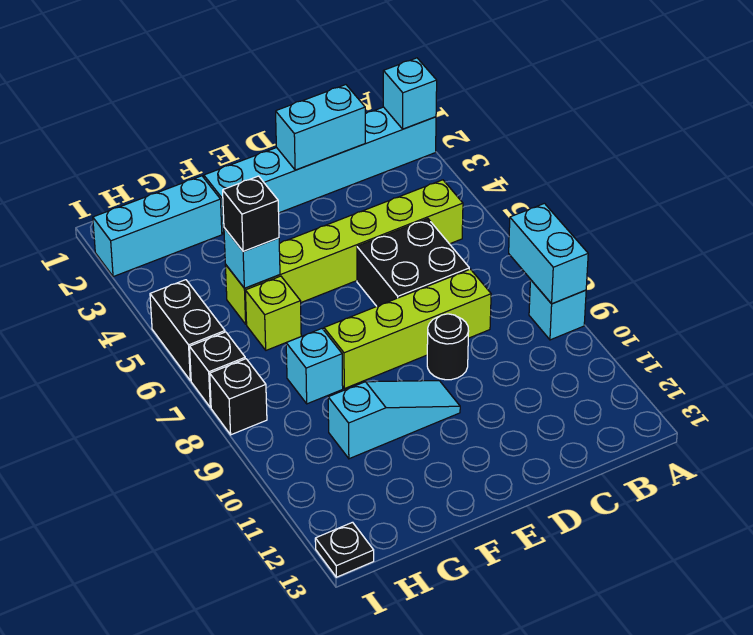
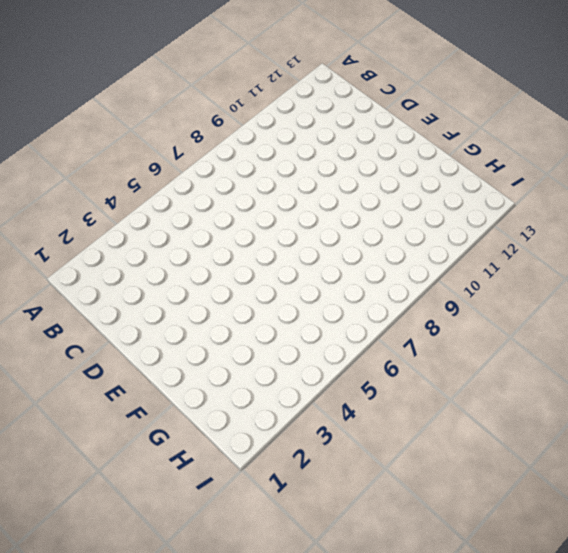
none -> cyan 1x6 brick [204,107,436,234]
none -> cyan 1x1 brick [529,280,586,340]
none -> lime 1x6 brick [225,180,463,324]

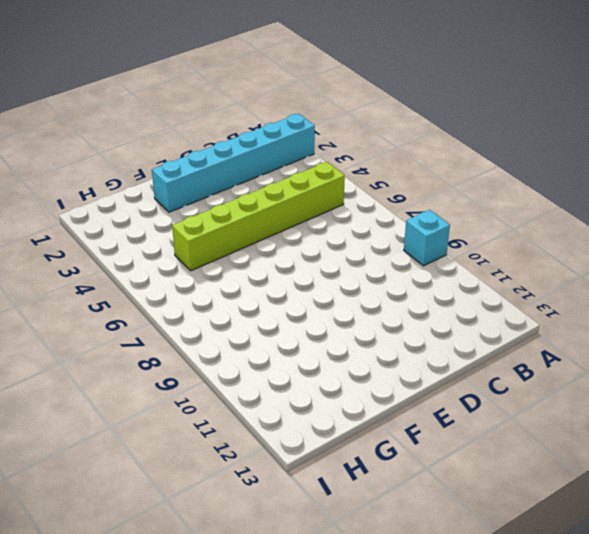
none -> black 2x2 brick [357,219,469,306]
none -> lime 1x4 brick [324,269,491,389]
none -> black 1x1 round brick [427,314,469,380]

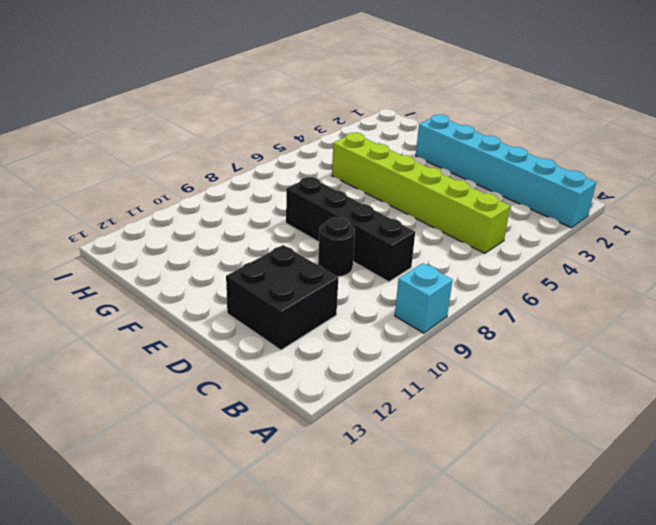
black 1x4 brick [286,177,415,282] -> lime 1x4 brick [324,269,491,389]
black 2x2 brick [226,245,338,350] -> black 2x2 brick moved to [357,219,469,306]
none -> cyan 1x3 slope [328,381,460,459]
none -> cyan 1x3 brick [93,176,222,277]
none -> lime 1x1 brick [245,276,301,350]

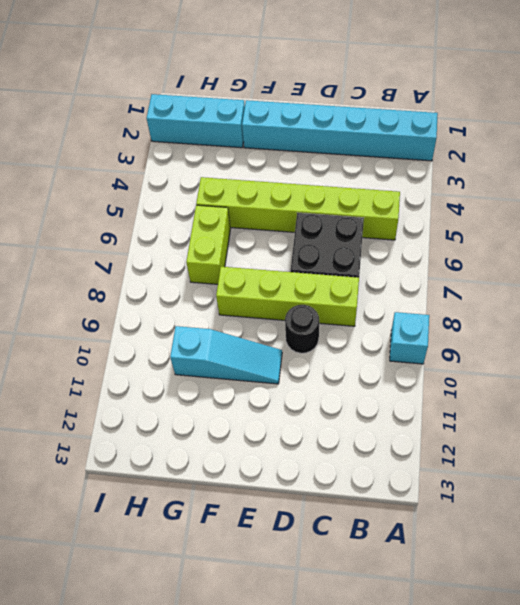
lime 1x2 brick [186,205,230,284] -> lime 1x1 brick [245,276,301,350]
none -> cyan 1x1 brick [286,329,343,404]
none -> black 1x2 brick [150,280,225,381]
none -> black 1x1 brick [190,332,245,407]

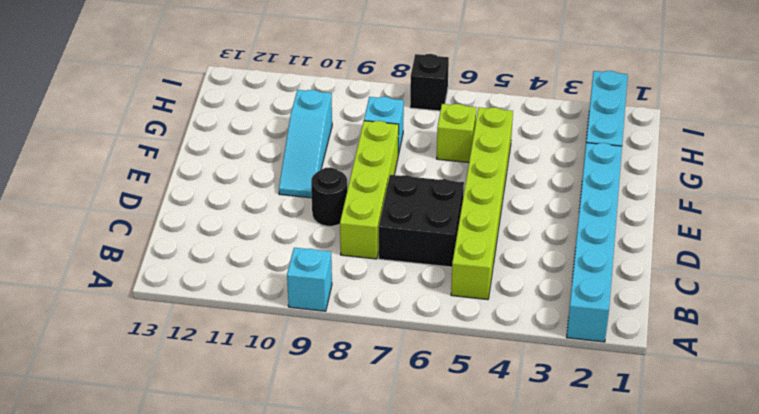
none -> black 1x2 brick [150,280,225,381]
none -> black 1x1 brick [210,359,267,435]
none -> black 1x1 plate [315,522,374,577]

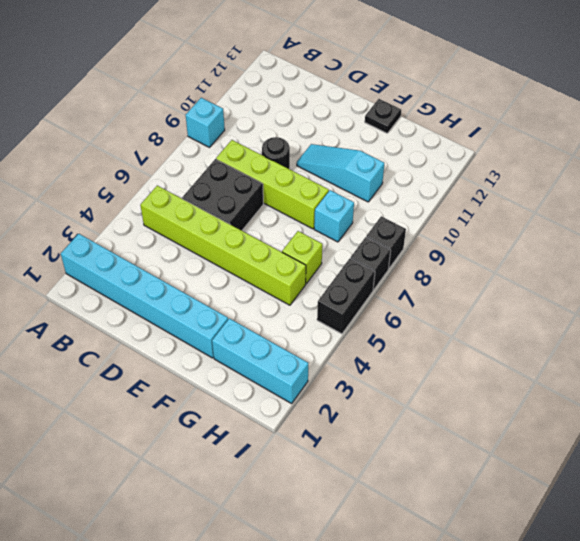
black 1x1 plate [365,99,401,133] -> black 1x1 plate moved to [315,522,374,577]
none -> cyan 1x1 brick [383,58,437,129]
none -> cyan 1x2 brick [509,203,588,304]
none -> cyan 1x2 brick [276,85,365,170]

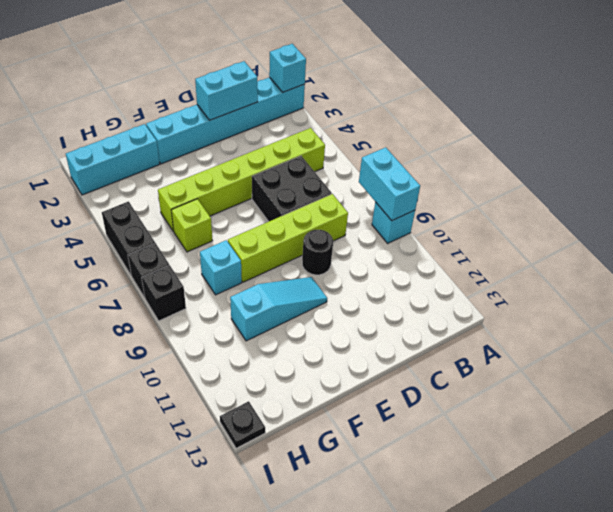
none -> cyan 1x1 brick [224,228,280,288]
none -> black 1x1 brick [223,176,279,252]

